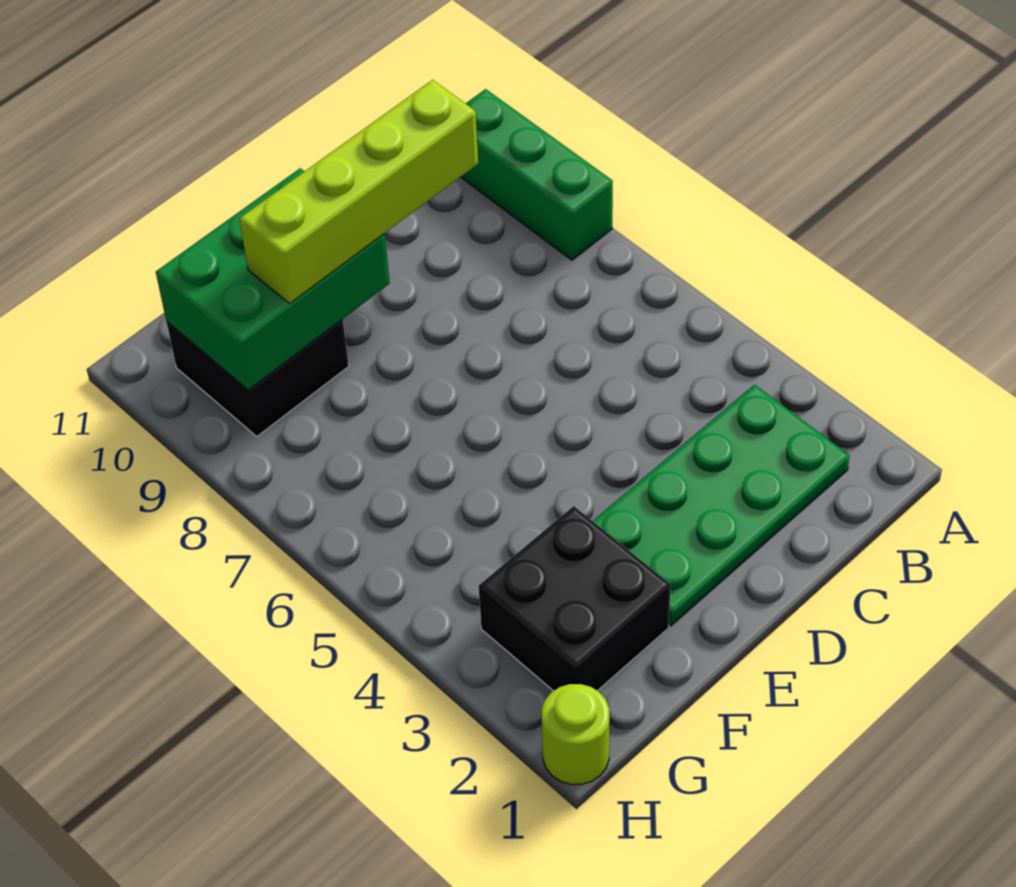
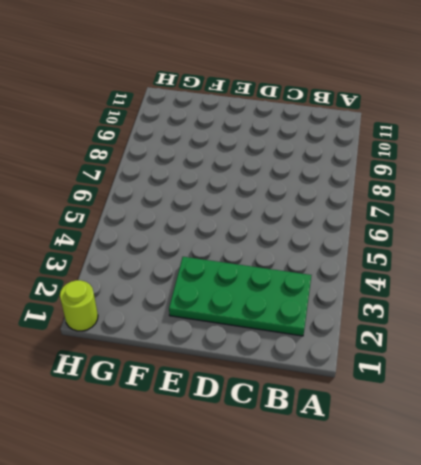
none -> green 1x3 brick [461,89,613,260]
none -> black 2x2 brick [479,506,671,691]

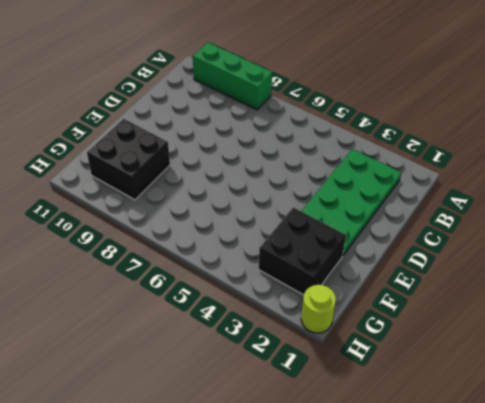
none -> green 2x3 brick [156,168,390,390]
none -> lime 1x4 brick [239,80,478,304]

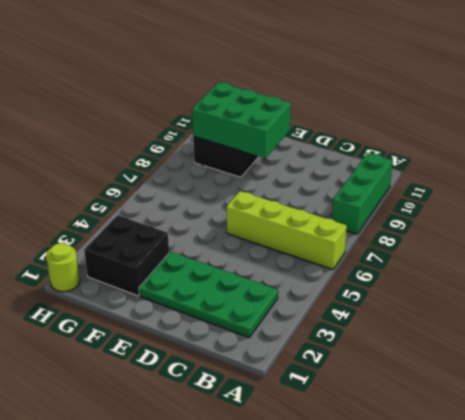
lime 1x4 brick [226,191,347,269] -> lime 1x4 brick moved to [239,80,478,304]

